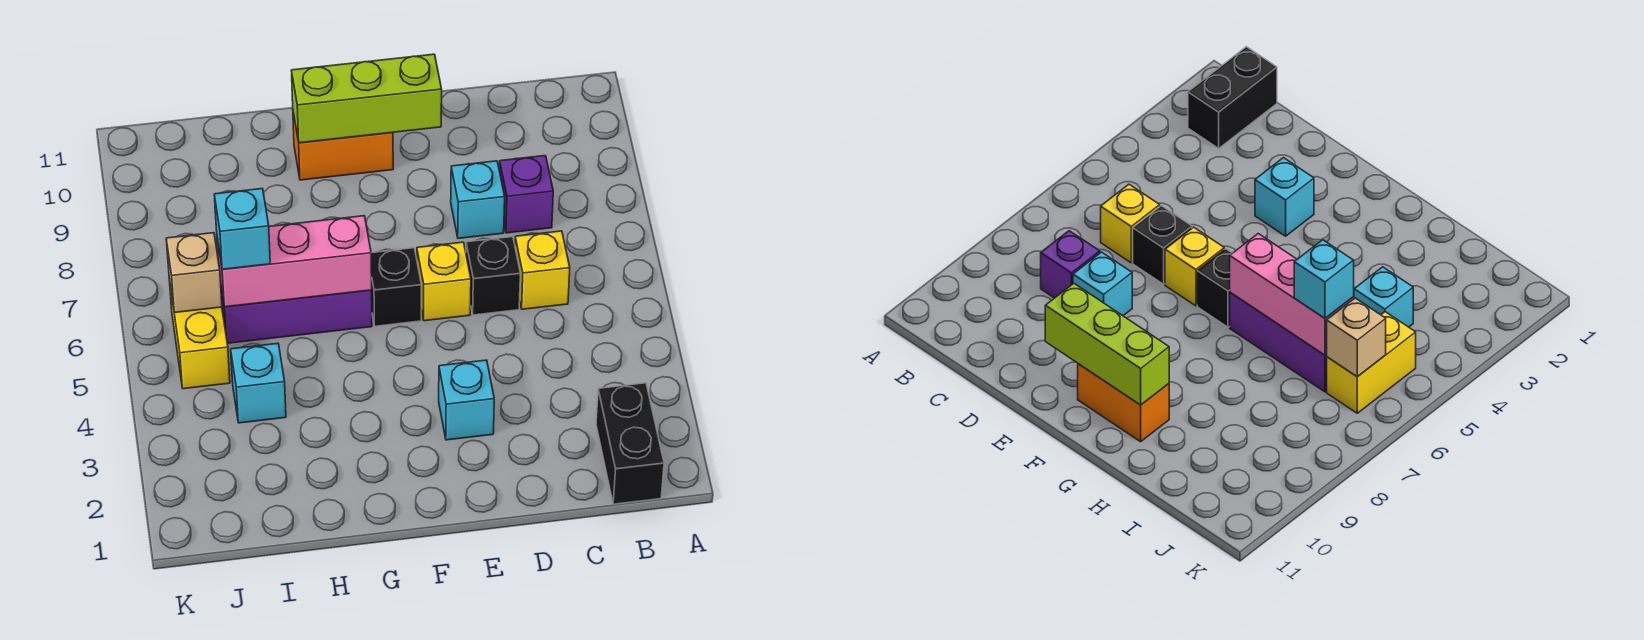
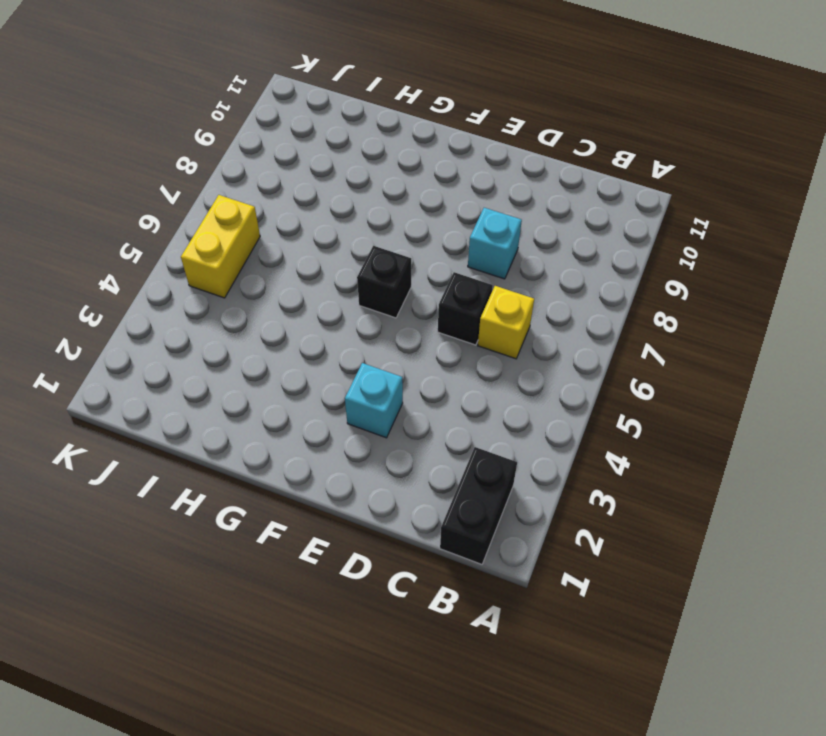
none -> purple 1x1 brick [499,156,553,233]
none -> yellow 1x1 brick [417,242,471,321]
none -> orange 1x2 brick [293,113,393,180]

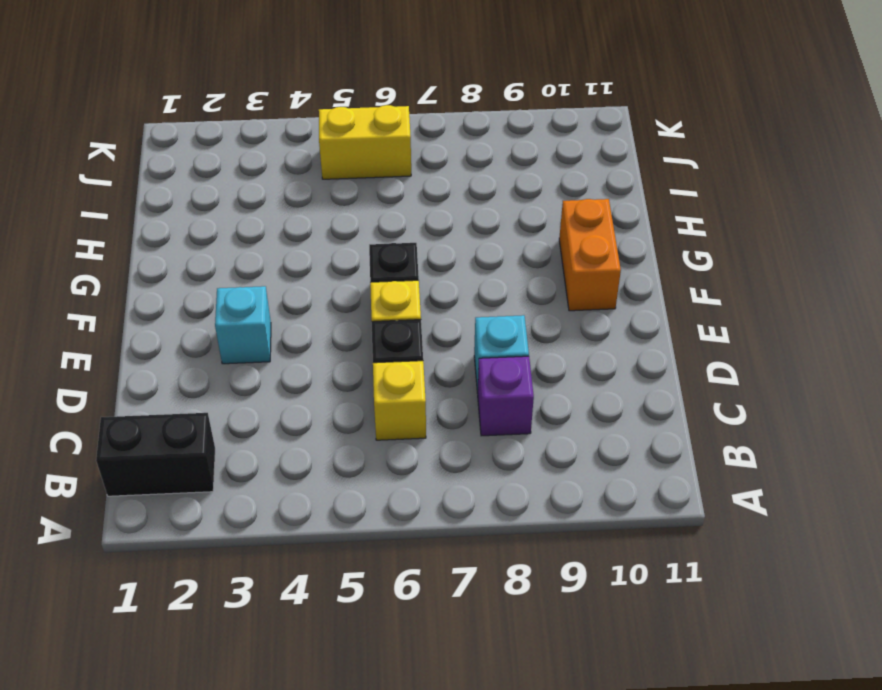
none -> purple 1x3 brick [221,288,372,343]
none -> cyan 1x1 brick [231,343,286,423]
none -> lime 1x3 brick [291,54,442,143]

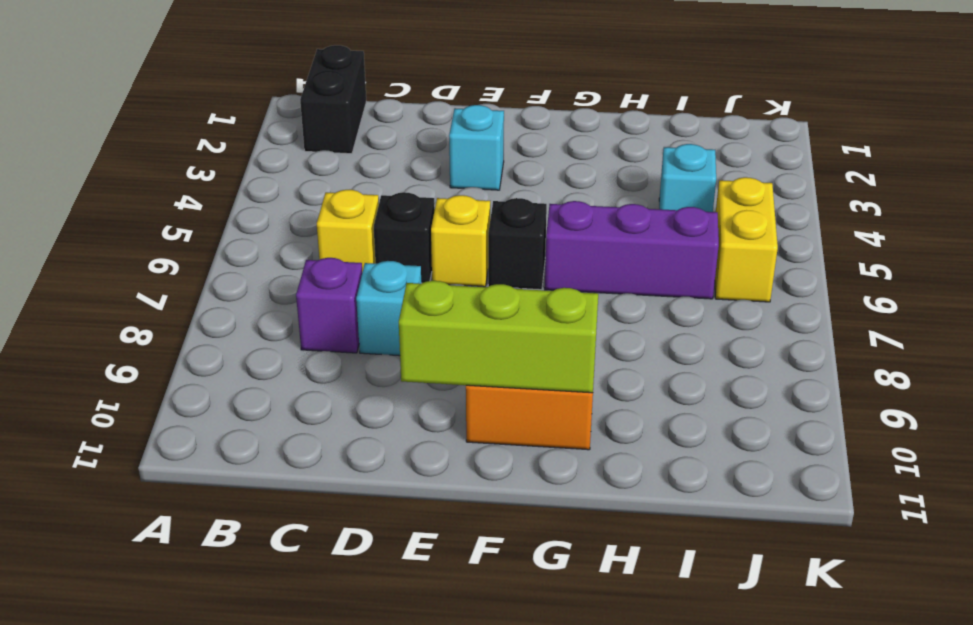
none -> pink 1x3 brick [217,216,372,307]
none -> tan 1x1 brick [166,233,222,313]
none -> cyan 1x1 brick [214,189,270,269]

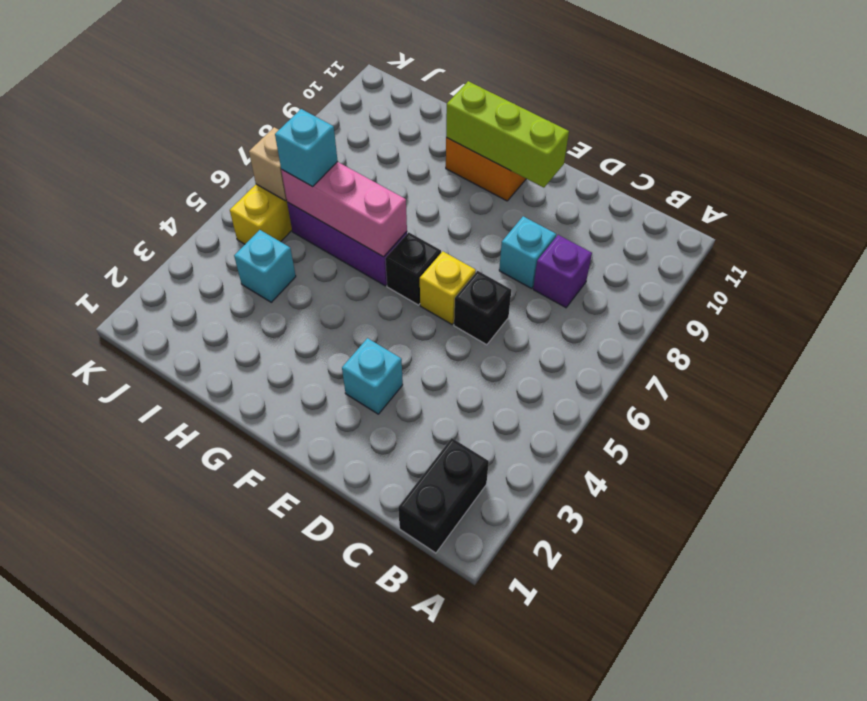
none -> yellow 1x1 brick [515,231,570,309]

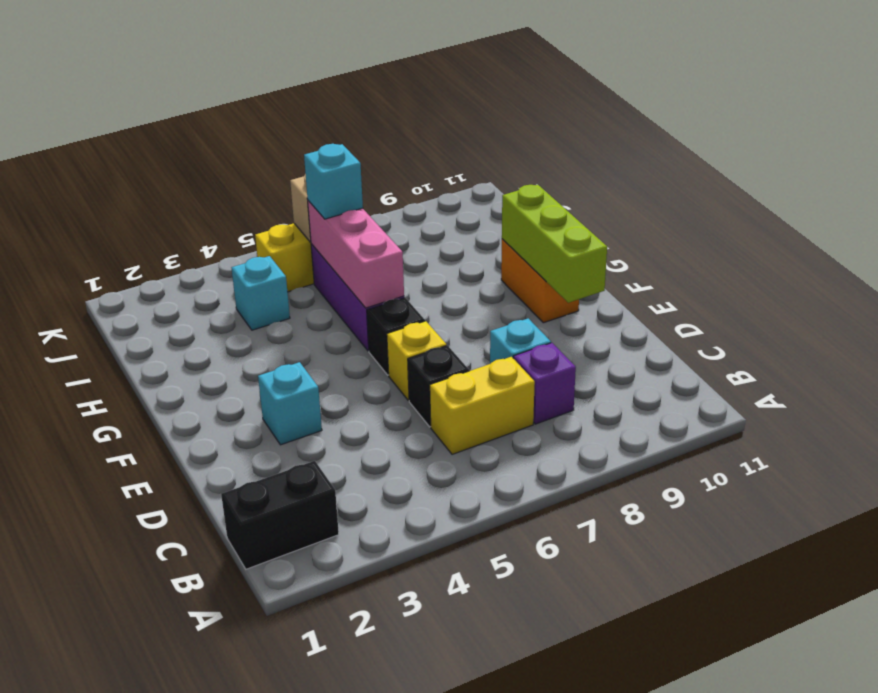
yellow 1x2 brick [430,357,535,454] -> yellow 1x1 brick [515,231,570,309]

